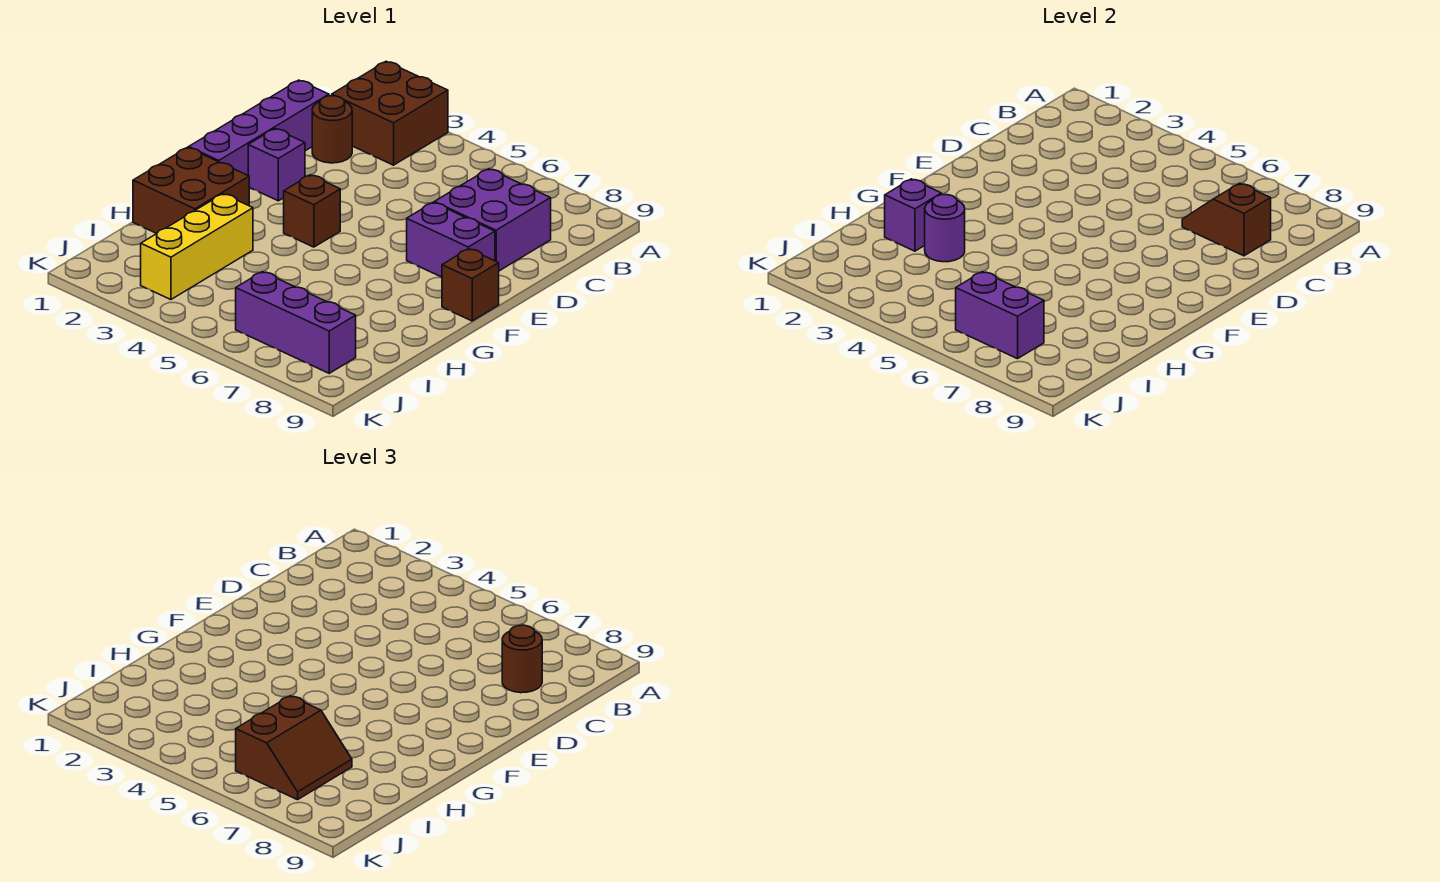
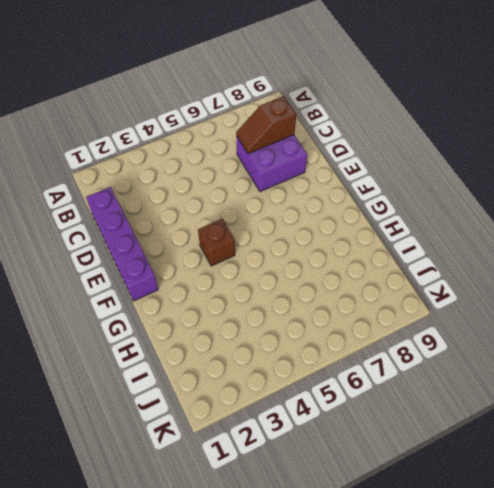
none -> brown 2x2 brick [332,61,448,165]
none -> brown 1x1 round brick [312,96,352,163]
none -> purple 1x1 brick [248,129,305,201]

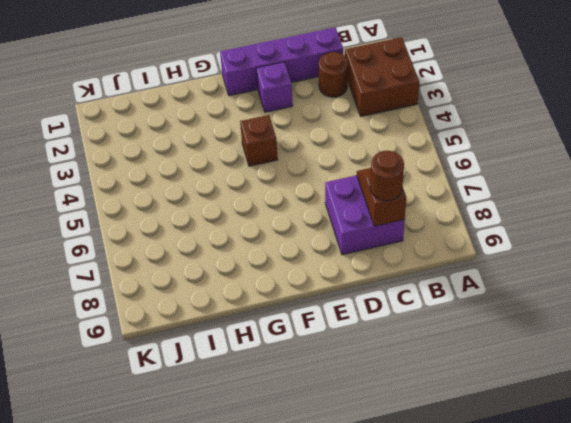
none -> purple 1x2 brick [407,202,495,277]
none -> brown 1x1 brick [442,249,499,321]
none -> brown 2x2 brick [133,147,249,233]

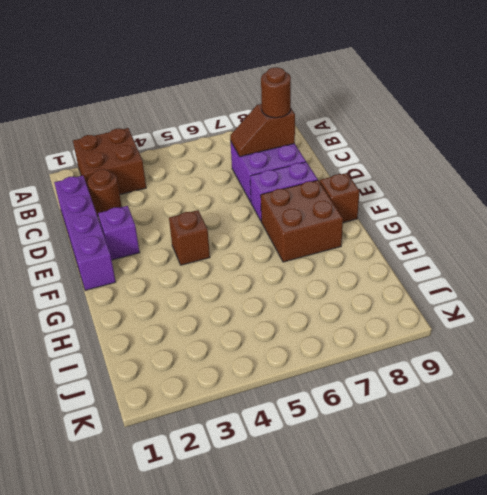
brown 2x2 brick [261,180,343,262] -> brown 2x2 brick moved to [133,147,249,233]
none -> yellow 1x3 brick [141,194,253,300]
none -> purple 1x3 brick [236,272,356,373]
none -> purple 1x1 brick [885,179,941,251]

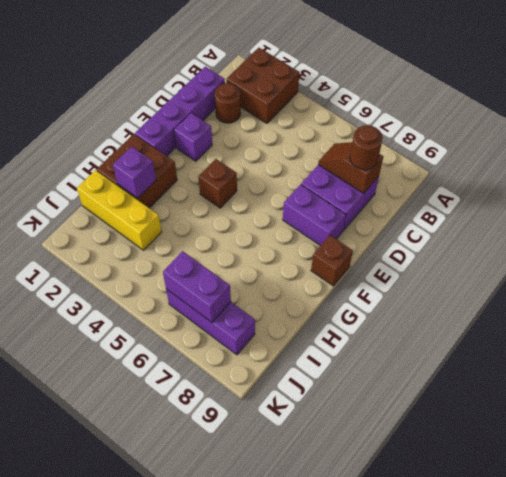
yellow 1x3 brick [77,170,162,250] -> yellow 1x3 brick turned to [141,194,253,300]
none -> purple 1x1 round brick [925,195,965,262]
none -> brown 2x2 slope [236,696,352,800]

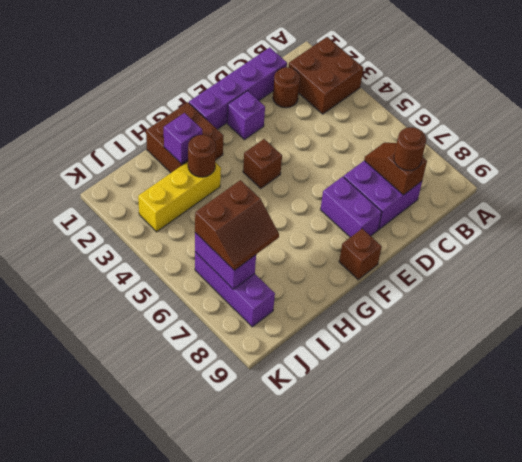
brown 1x1 round brick [188,135,216,177] -> purple 1x1 round brick [925,195,965,262]

